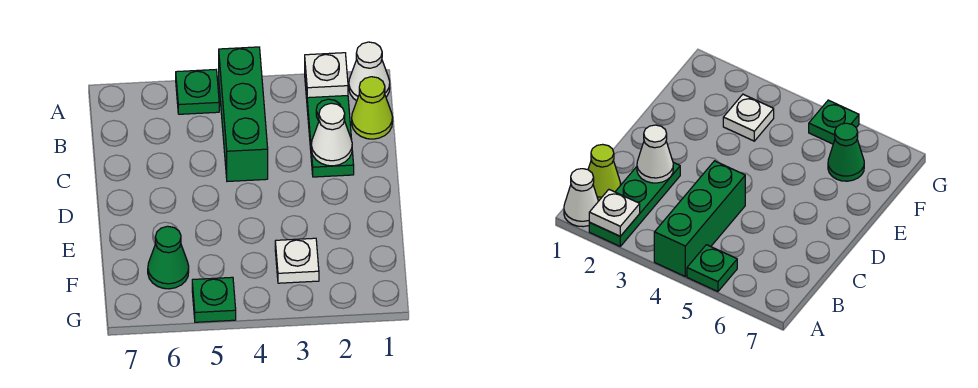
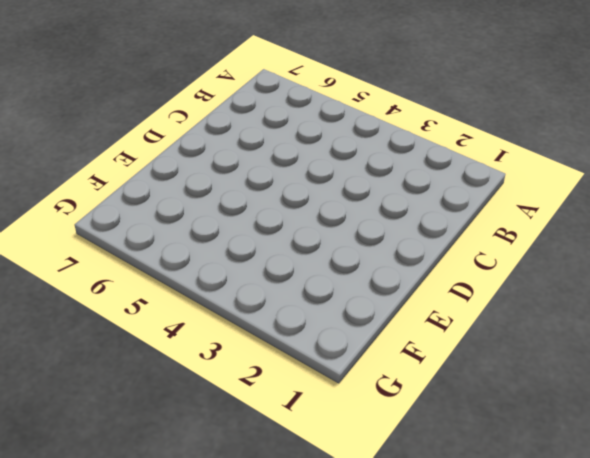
none -> white 1x1 cone [349,42,390,101]
none -> green 1x3 plate [305,76,354,177]

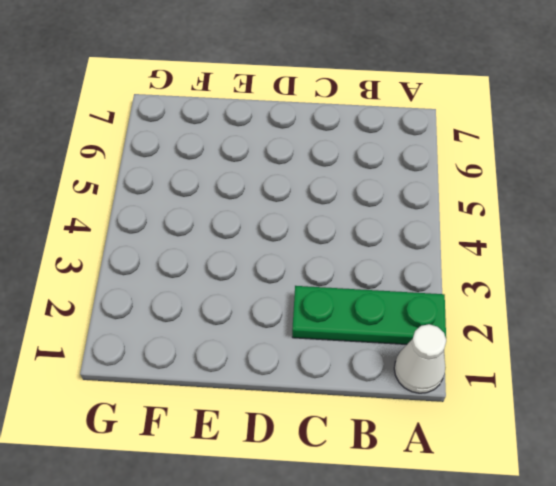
none -> green 1x3 brick [219,47,268,181]
none -> green 1x1 plate [176,70,219,114]

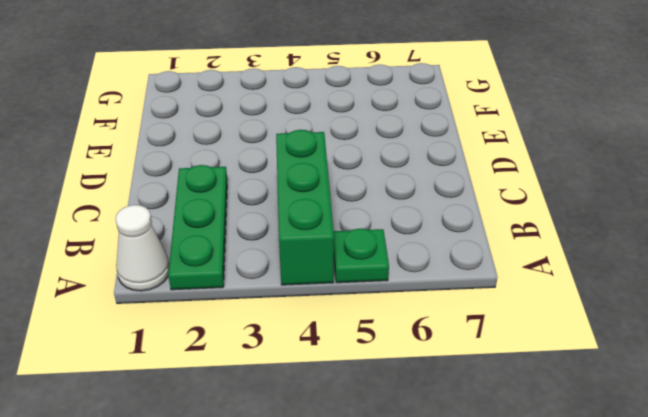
none -> lime 1x1 cone [352,77,393,139]
none -> white 1x1 plate [275,238,319,283]

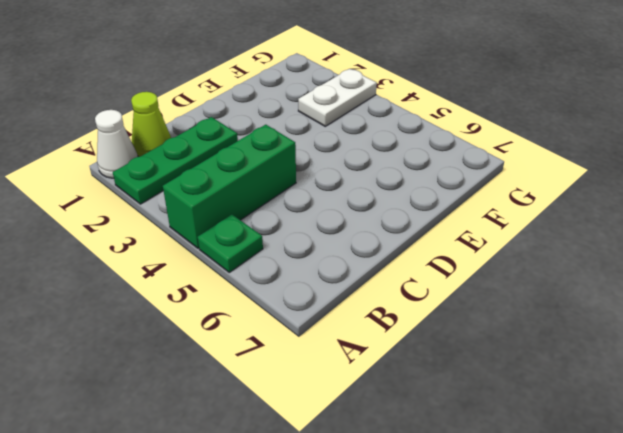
white 1x2 plate [298,69,377,126] -> white 1x1 plate [275,238,319,283]
none -> green 1x1 cone [148,226,189,289]
none -> green 1x1 plate [192,277,236,322]

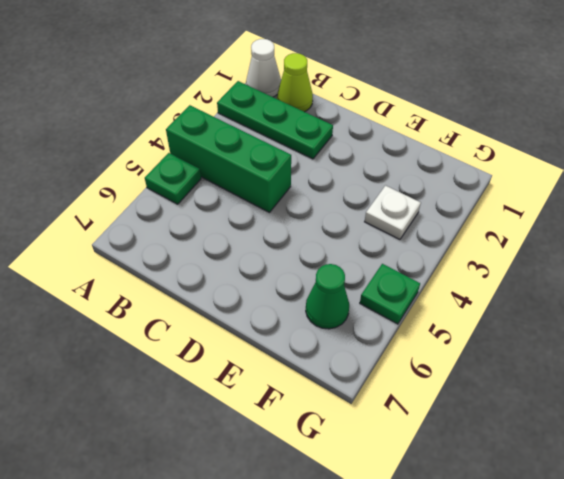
none -> white 1x1 plate [305,53,348,98]
none -> white 1x1 cone [311,103,352,166]

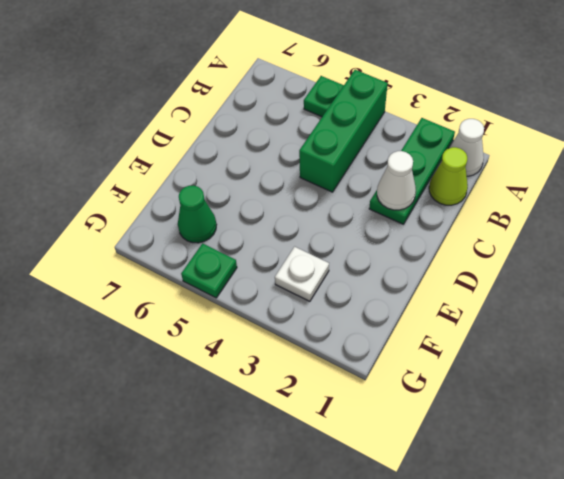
none -> white 1x1 plate [305,53,348,98]

